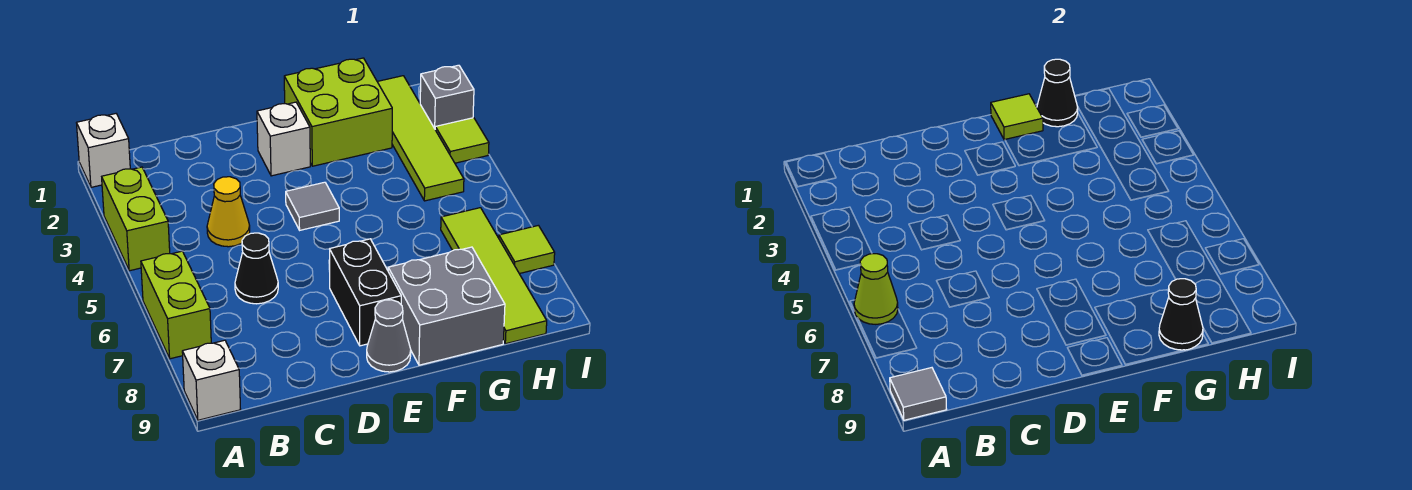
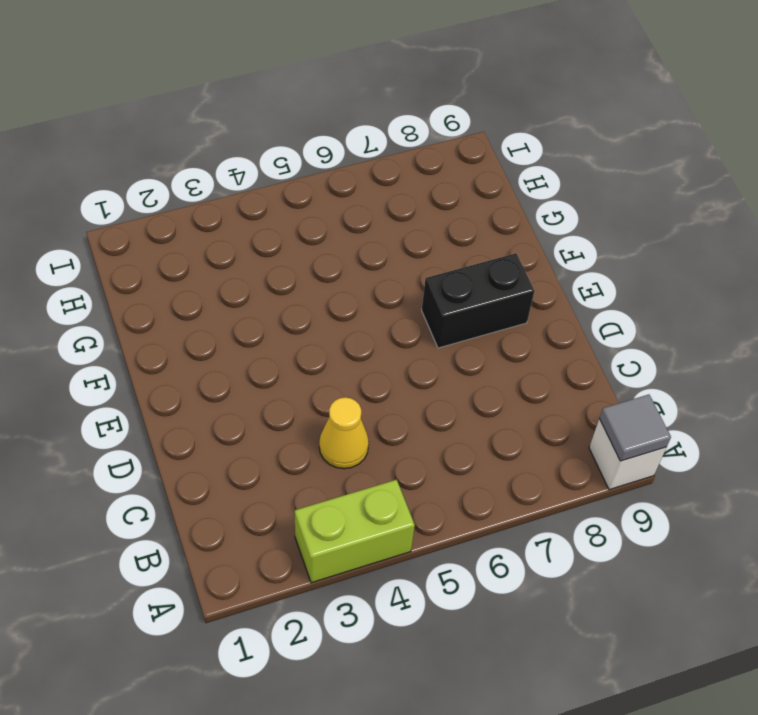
none -> white 1x1 brick [77,114,130,187]
none -> lime 1x2 brick [141,251,211,359]
none -> black 1x1 cone [235,233,278,304]

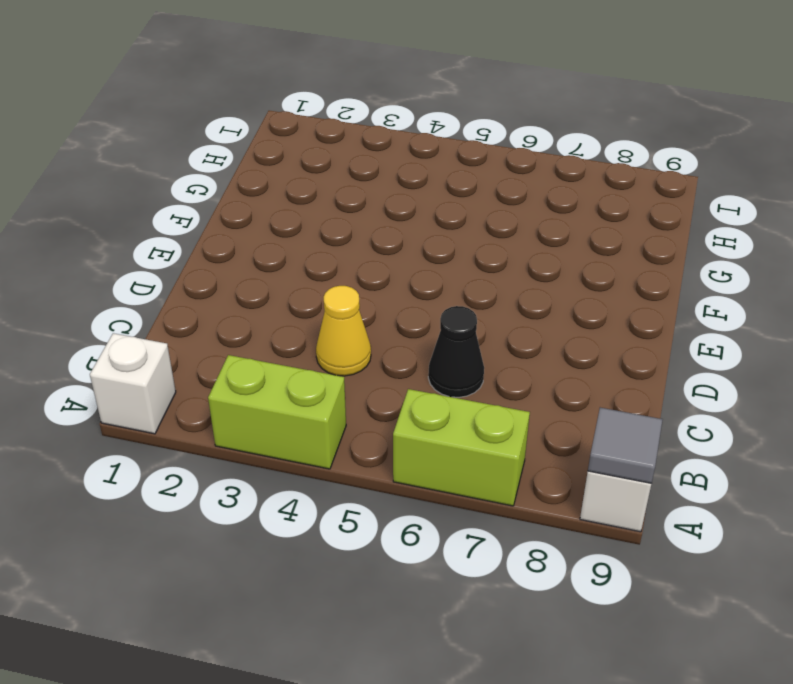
none -> white 1x1 brick [257,102,310,176]
none -> grey 1x1 tile [286,182,339,230]
none -> black 1x2 brick [330,239,401,346]

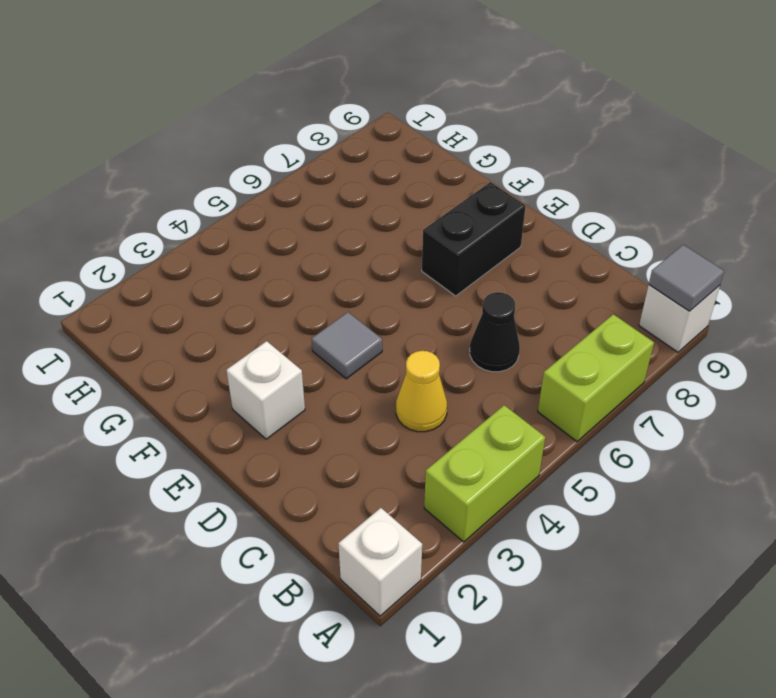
none -> grey 1x1 cone [367,300,411,372]
none -> lime 2x2 brick [284,58,392,166]
none -> grey 2x2 brick [388,247,505,365]

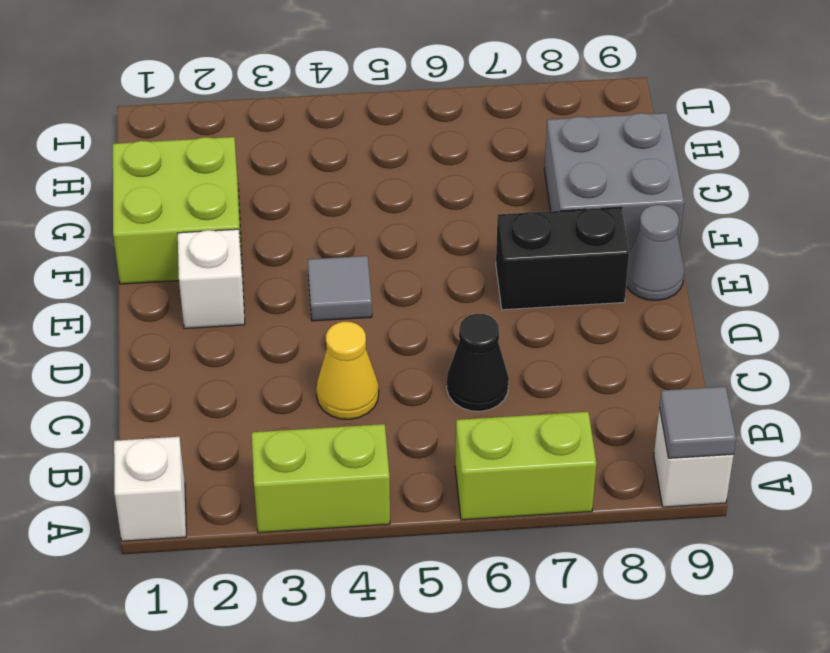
none -> lime 1x4 tile [377,76,464,201]
none -> lime 1x4 tile [441,208,547,344]
none -> grey 1x1 brick [420,65,474,128]

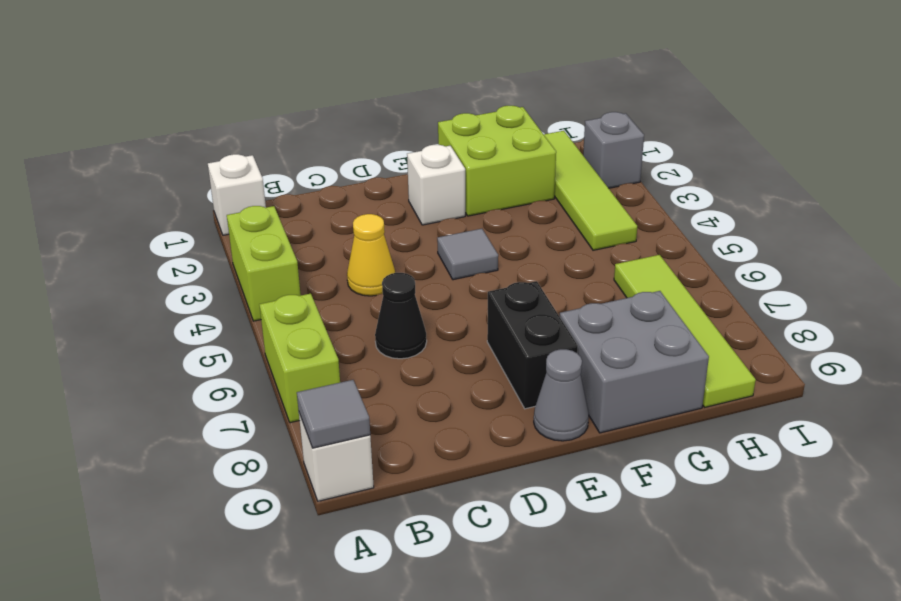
none -> lime 1x1 tile [435,118,489,163]
none -> lime 1x1 tile [499,225,555,274]
none -> lime 1x1 cone [854,254,898,324]

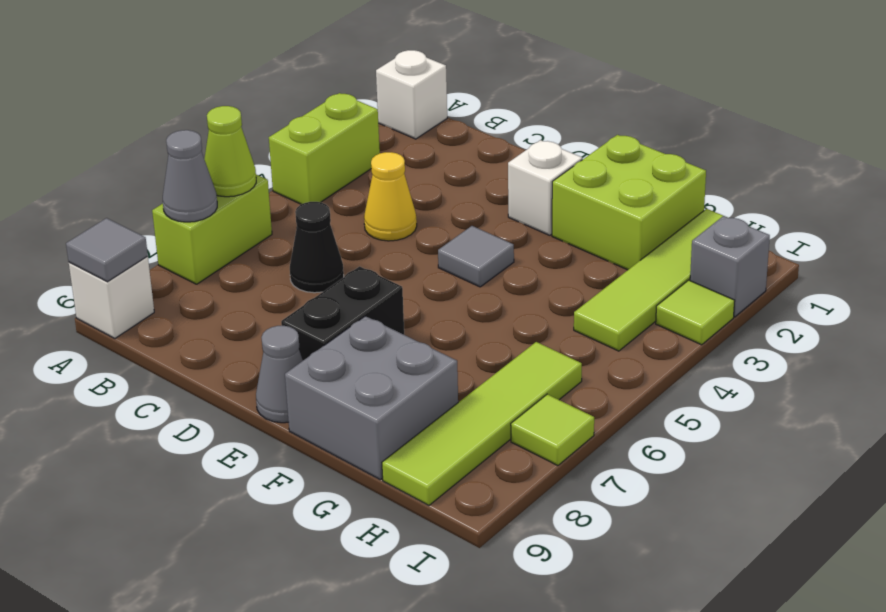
grey 1x1 cone [163,130,217,222] -> none
none -> lime 1x1 tile [991,94,1043,140]
none -> black 1x1 cone [1037,59,1078,127]
none -> black 1x1 cone [1159,279,1203,350]

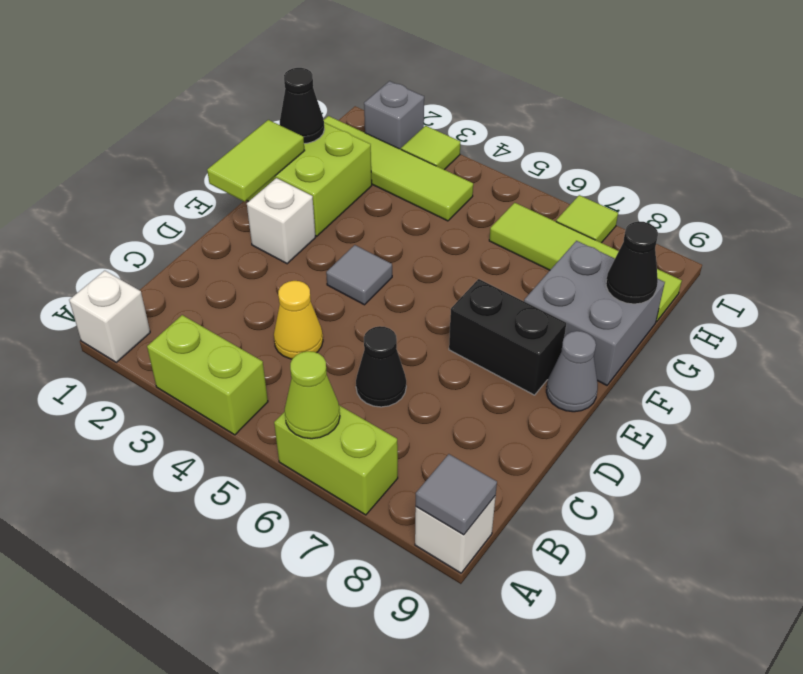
lime 1x2 tile [207,120,305,202] -> lime 1x1 tile [991,94,1043,140]

